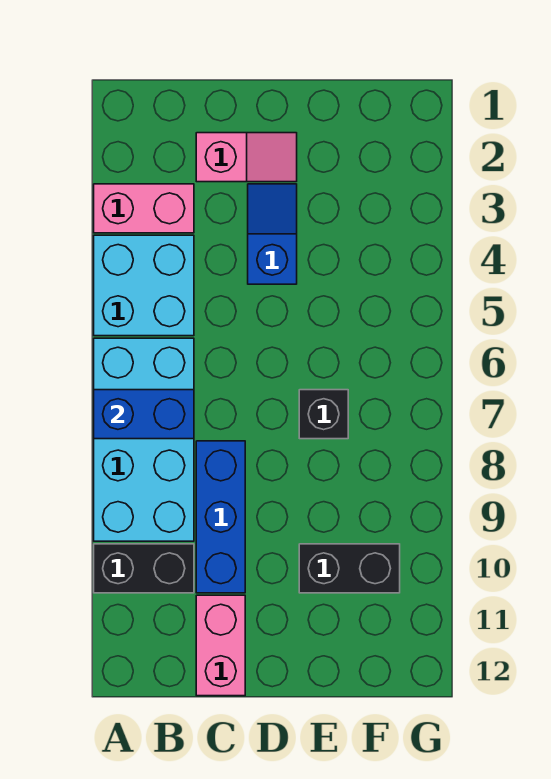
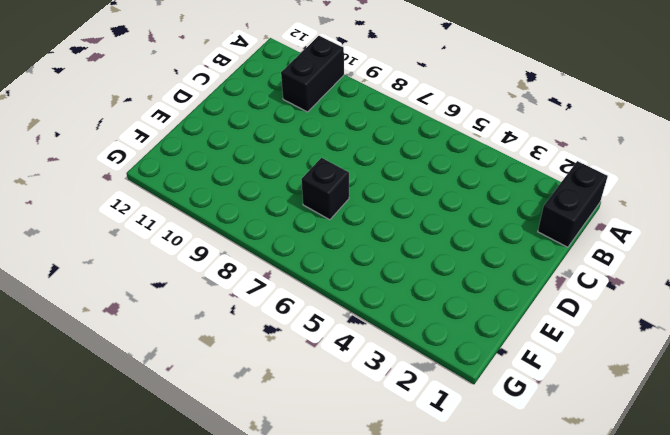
black 1x2 brick [538,161,608,247] -> black 1x2 brick moved to [299,544,400,593]
none -> pink 1x2 brick [94,184,194,233]
none -> cyan 2x2 brick [94,235,194,336]

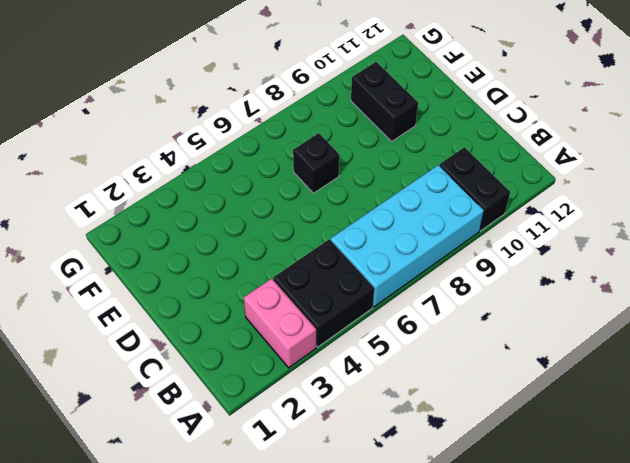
black 2x2 brick [273,239,374,347] -> cyan 2x2 brick [94,235,194,336]
none -> pink 1x2 slope [196,133,297,182]
none -> blue 1x3 brick [196,441,245,593]

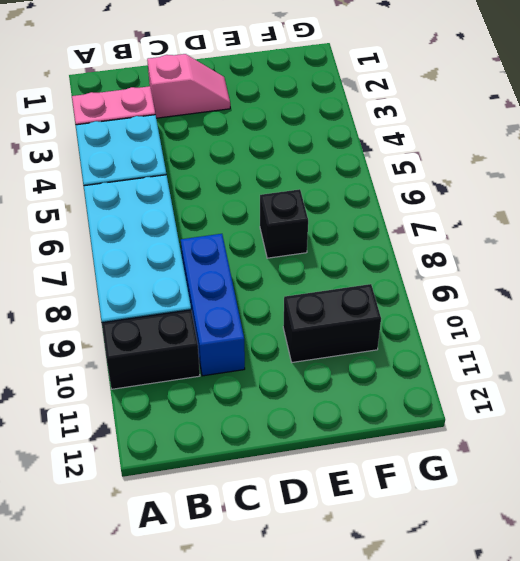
none -> pink 1x2 brick [196,595,245,696]
none -> blue 1x2 slope [248,184,297,284]

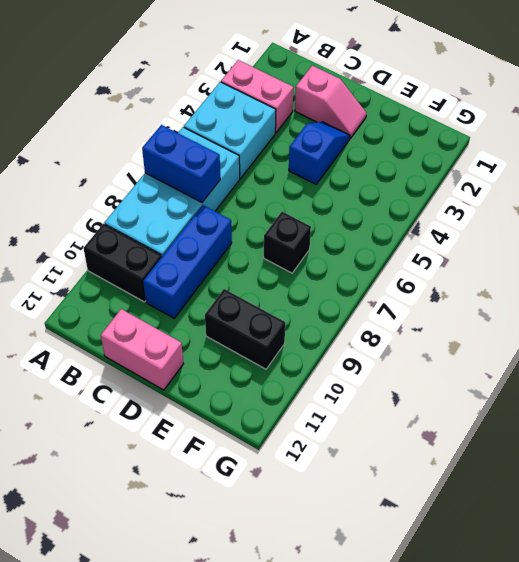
pink 1x2 brick [101,309,183,390] -> pink 1x2 brick turned to [196,595,245,696]

